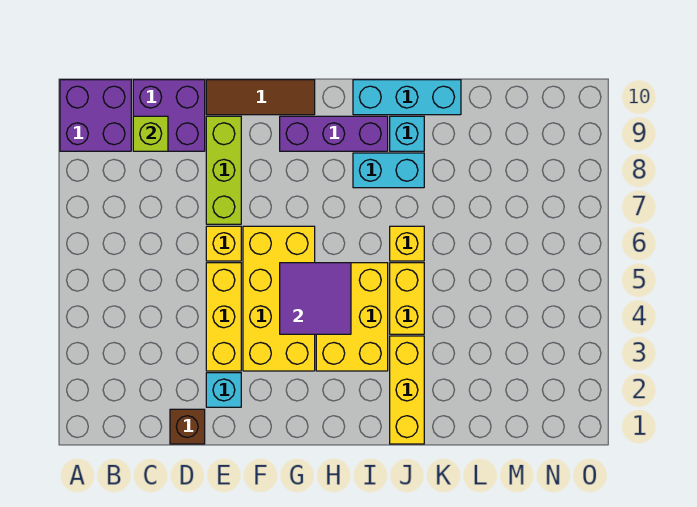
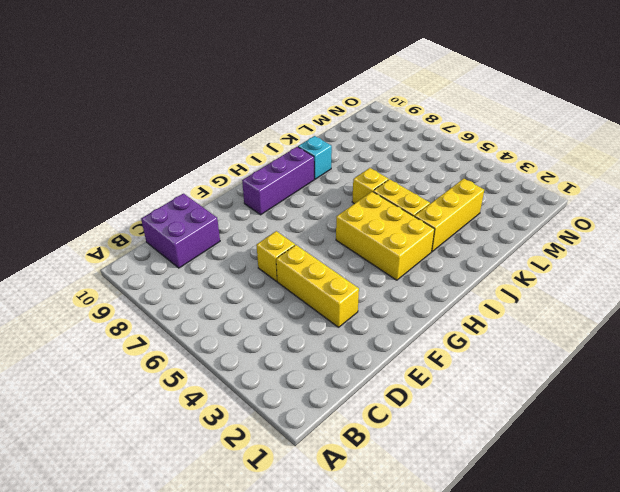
yellow 1x3 brick [415,179,484,252] -> yellow 1x3 brick turned to [390,336,424,444]
none -> purple 2x2 brick [60,80,131,151]
none -> brown 1x1 brick [170,409,205,444]
none -> cyan 1x1 brick [206,373,241,407]

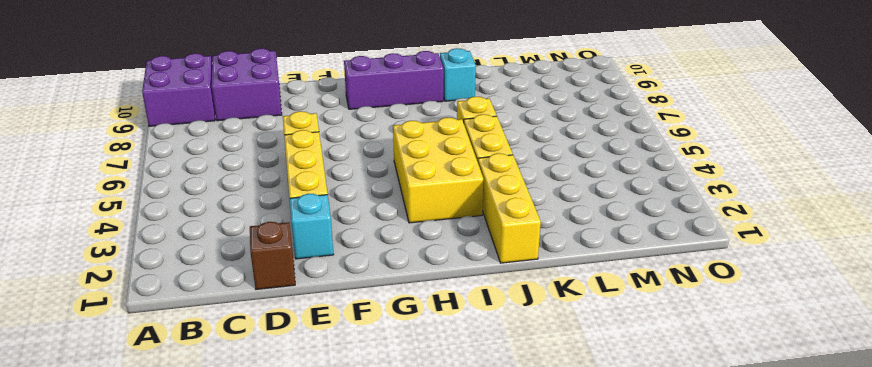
none -> lime 1x3 brick [206,116,241,224]
none -> brown 1x3 tile [206,80,315,115]
none -> yellow 2x4 brick [243,226,315,371]

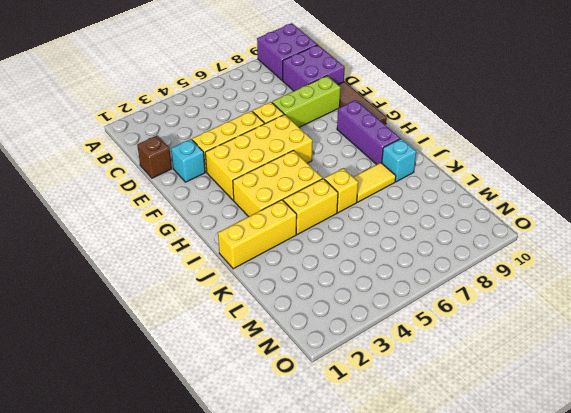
yellow 1x2 tile [354,163,396,202] -> cyan 1x2 brick [353,153,424,188]
none -> cyan 1x3 brick [353,80,461,115]
none -> lime 1x1 brick [133,116,168,151]
none -> purple 2x2 tile [280,263,351,334]

